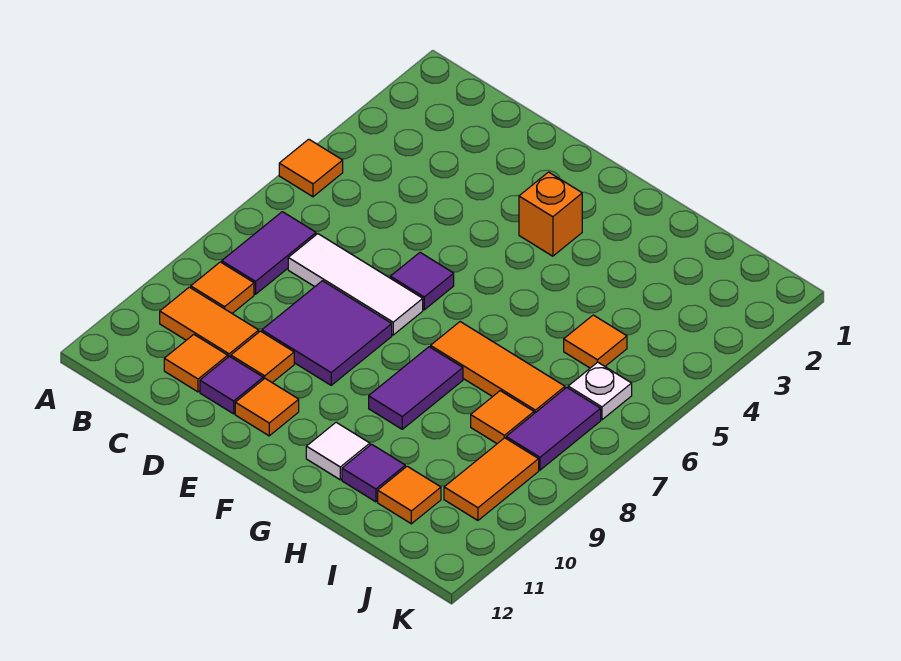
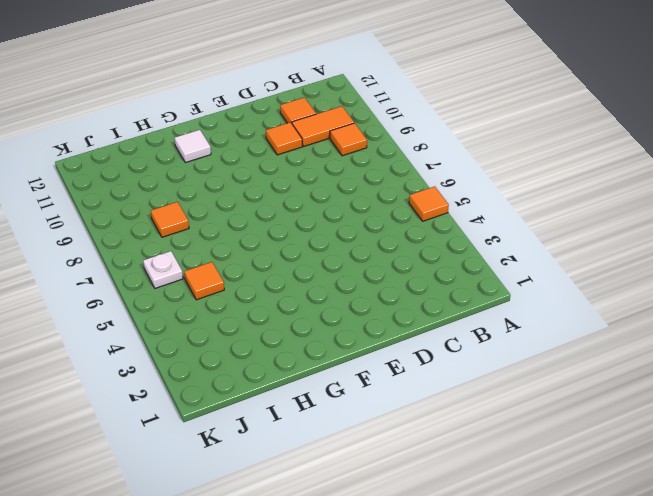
none -> purple 1x2 tile [222,212,316,294]
none -> white 1x3 tile [288,234,423,335]
none -> purple 2x2 tile [262,281,392,385]

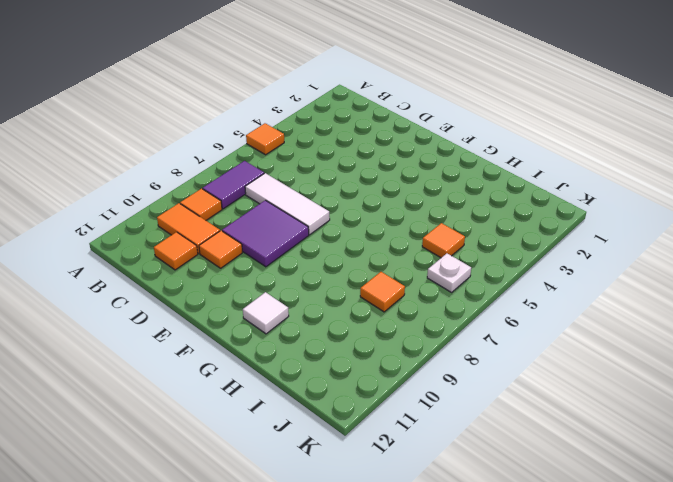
none -> purple 1x1 tile [200,356,263,414]
none -> purple 1x1 tile [390,253,454,310]
none -> orange 1x1 tile [235,379,299,436]

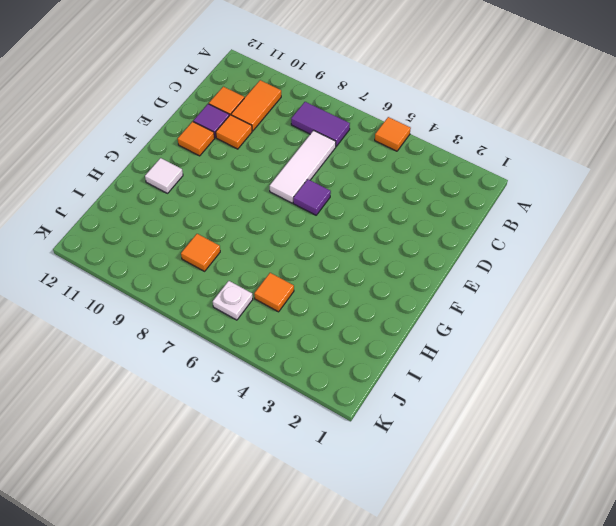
none -> orange 1x1 tile [191,262,254,313]
none -> purple 2x2 tile [262,281,392,385]
none -> orange 1x1 brick [519,172,582,256]

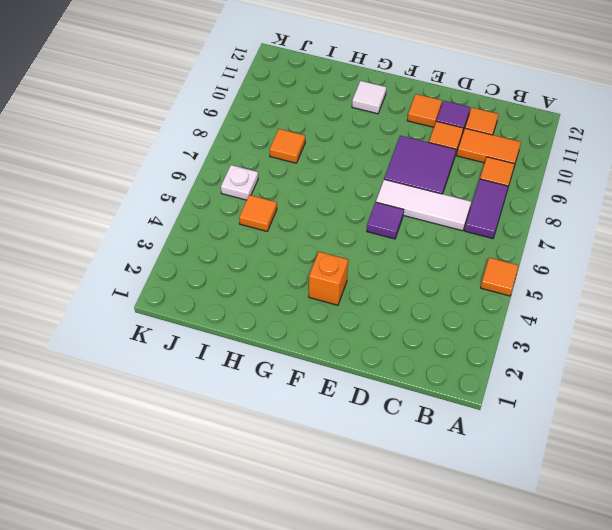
none -> orange 1x3 tile [431,322,565,413]
none -> purple 1x2 tile [369,347,463,429]
none -> purple 1x1 tile [342,444,405,502]

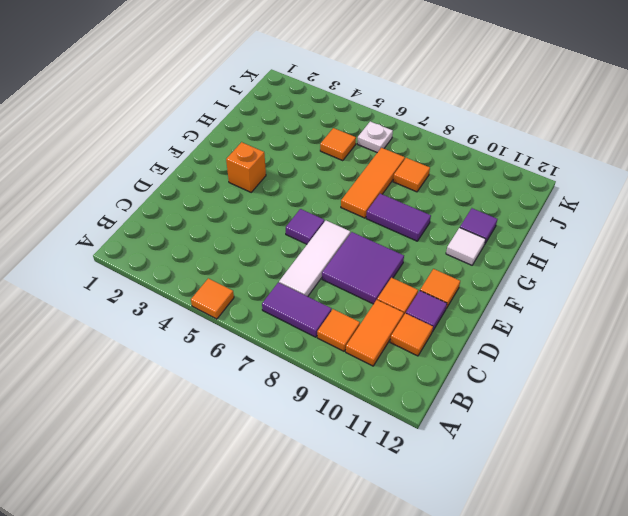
none -> orange 1x1 tile [378,466,441,524]
none -> purple 1x2 tile [506,387,601,470]
none -> orange 1x2 tile [444,438,539,520]

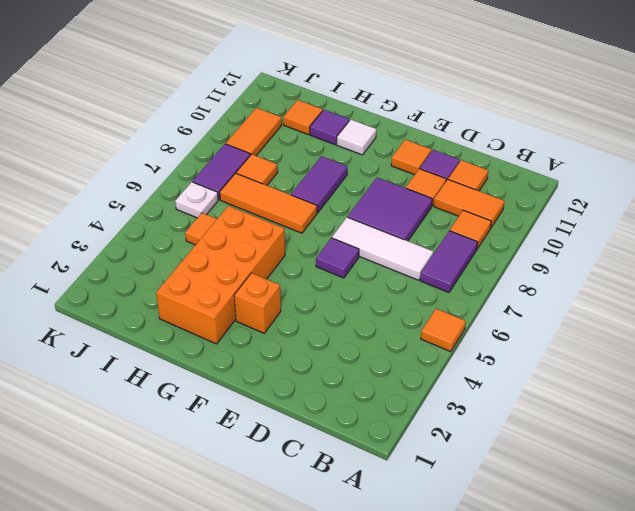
orange 2x4 brick [156,206,285,344] -> none

